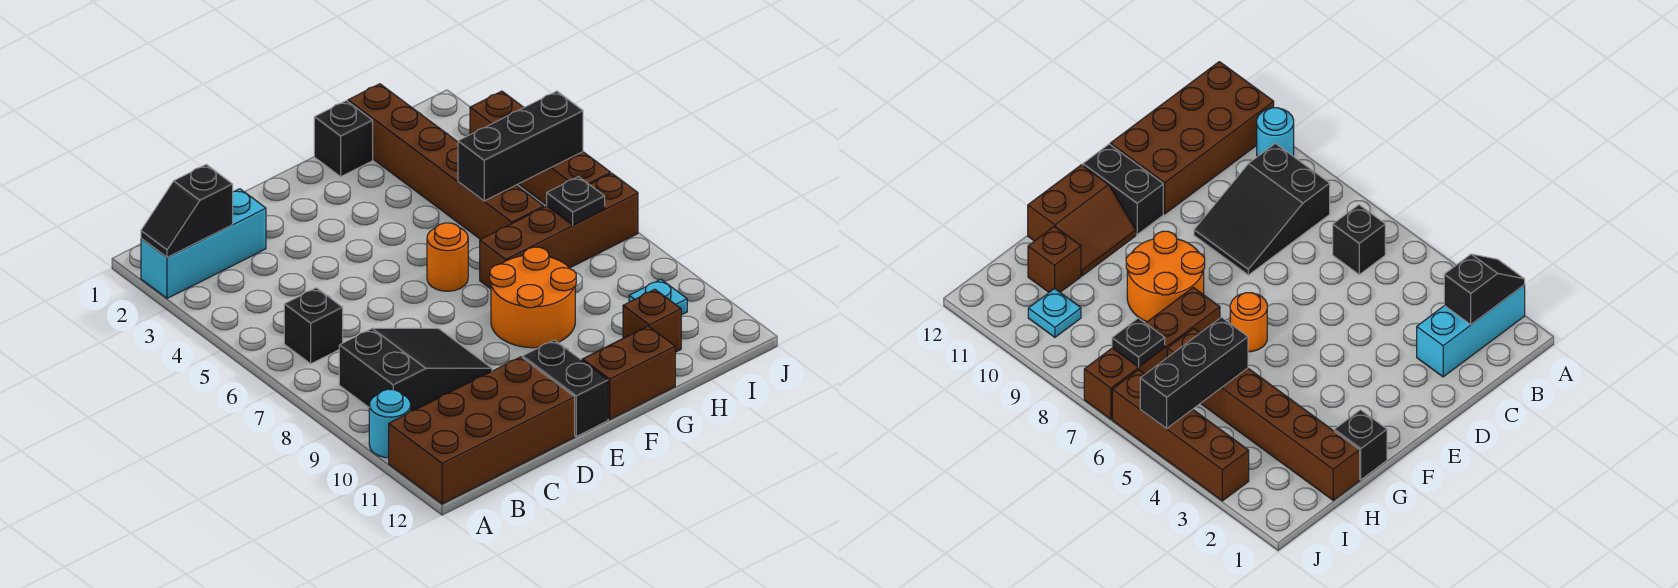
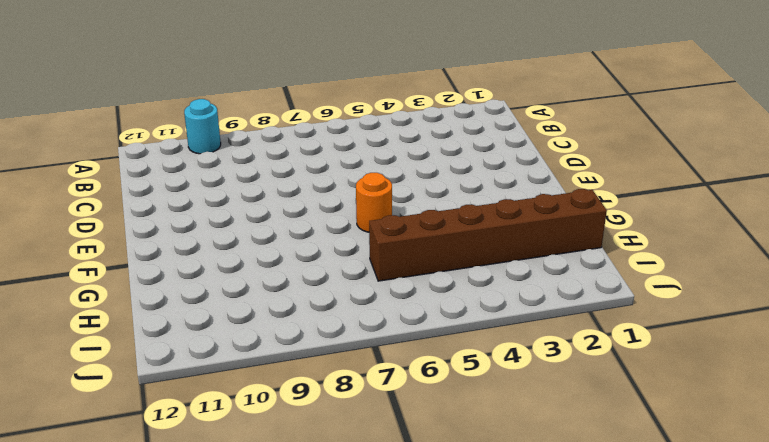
none -> cyan 1x3 brick [141,189,266,298]
none -> brown 2x4 brick [389,357,575,504]
none -> black 1x1 brick [284,288,343,364]

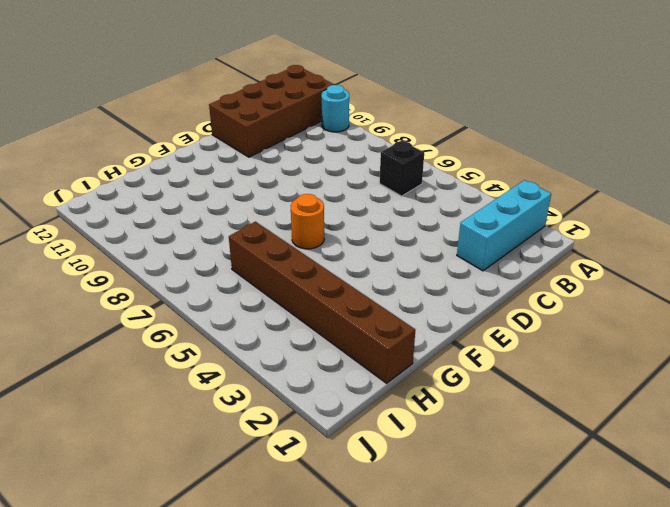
none -> black 2x3 slope [339,328,492,411]
none -> black 1x2 brick [523,340,608,436]
none -> orange 2x2 round brick [490,247,576,348]

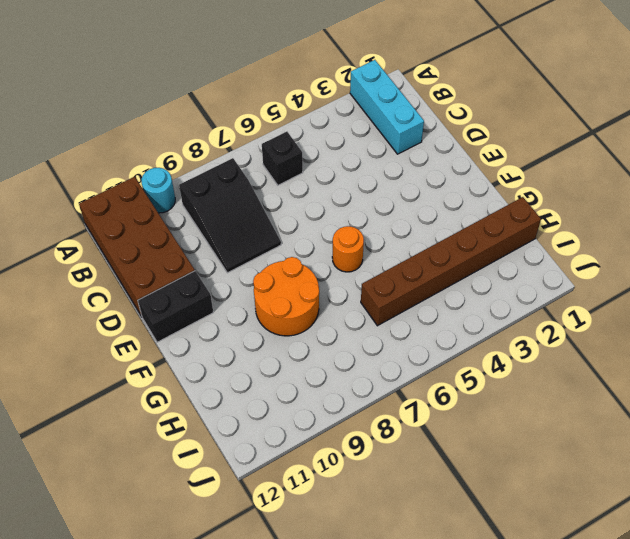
none -> brown 2x2 slope [582,326,675,419]
none -> black 1x1 brick [314,101,373,177]
none -> brown 1x4 brick [480,174,638,289]

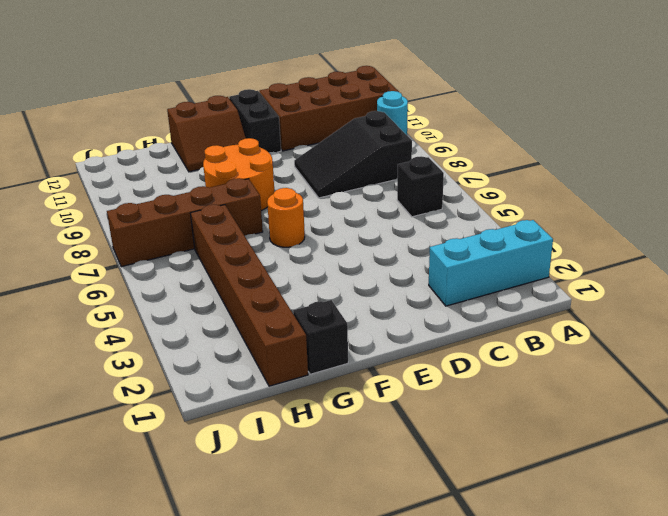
none -> brown 1x1 brick [623,289,681,352]
none -> cyan 1x1 plate [629,279,687,315]
none -> brown 1x4 brick [470,91,611,205]

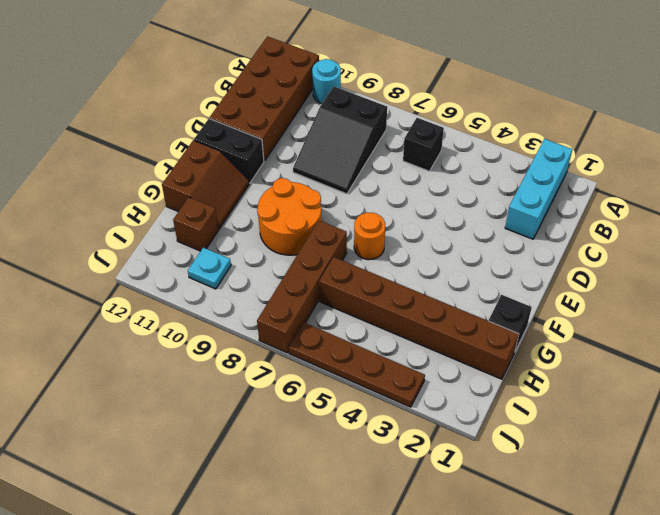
brown 1x4 plate [289,322,425,407] -> brown 1x4 brick [470,91,611,205]
none -> black 1x2 slope [141,165,233,258]
none -> black 1x3 brick [458,91,583,201]
none -> black 1x1 plate [547,177,605,225]

